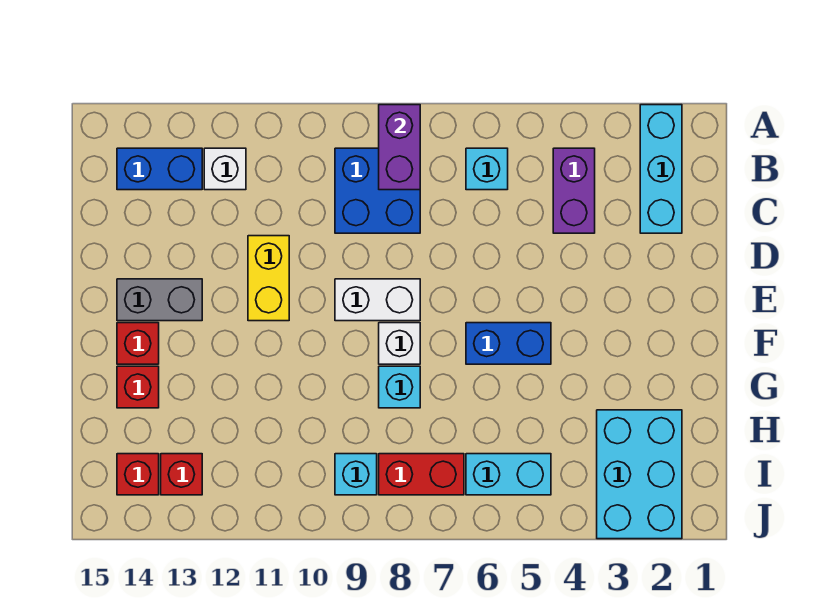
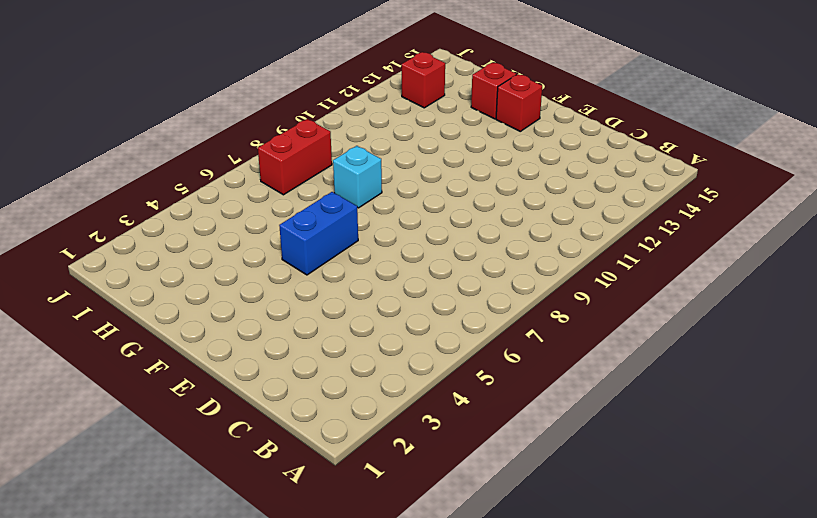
none -> cyan 1x3 brick [640,105,682,233]
none -> purple 1x2 brick [553,148,595,233]
none -> cyan 1x1 brick [466,148,508,190]

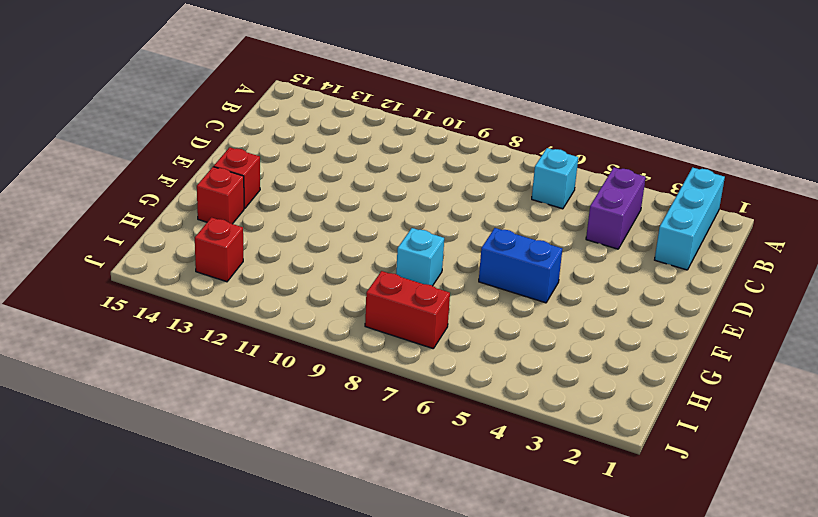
none -> blue 2x2 brick [335,148,420,233]
none -> white 1x1 brick [204,148,246,190]
none -> blue 1x2 brick [117,148,202,190]

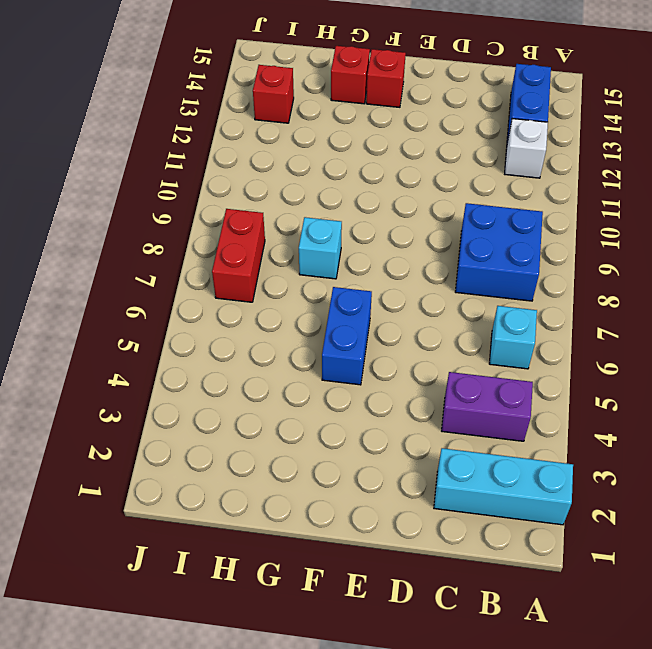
none -> yellow 1x2 brick [248,236,289,321]
none -> white 1x2 brick [335,279,420,321]
none -> grey 1x2 brick [117,279,202,321]

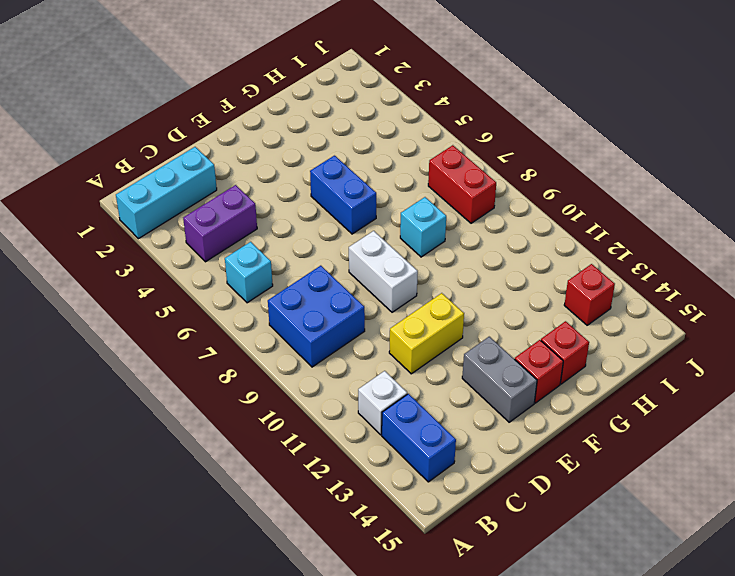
none -> white 1x1 brick [379,323,420,364]
none -> cyan 2x3 brick [597,410,682,539]
none -> cyan 1x2 brick [466,454,551,495]

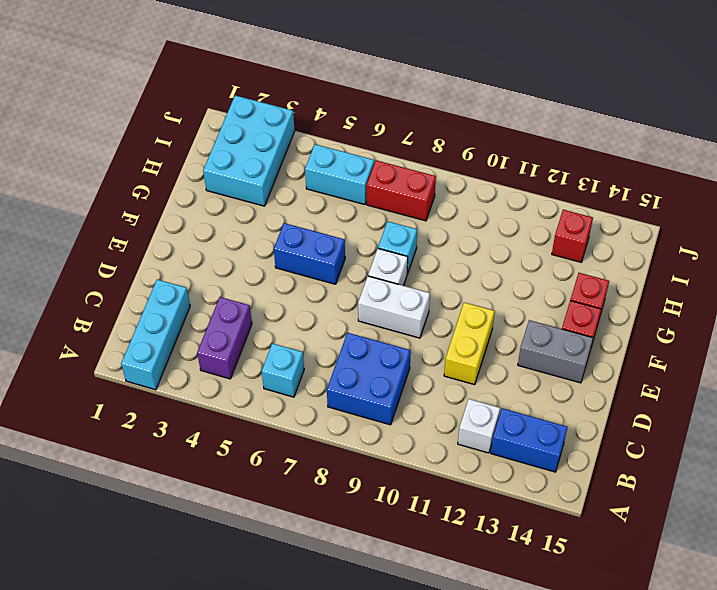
none -> cyan 1x1 brick [335,454,377,495]
none -> red 1x1 brick [117,454,159,495]
none -> purple 1x2 brick [379,105,420,190]

